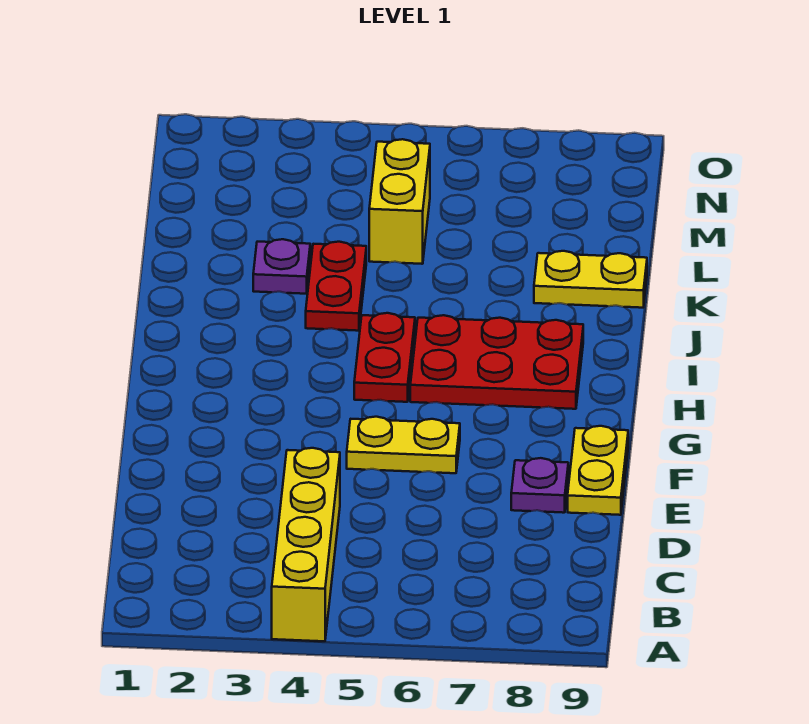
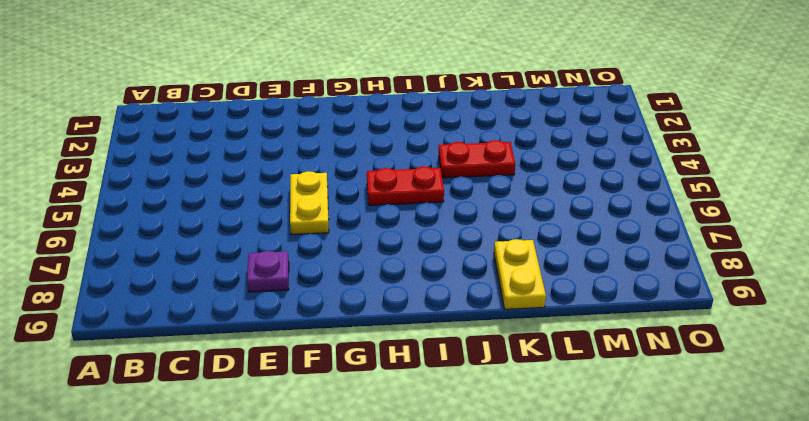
none -> yellow 1x4 brick [272,448,340,641]
none -> yellow 1x2 plate [568,426,628,515]

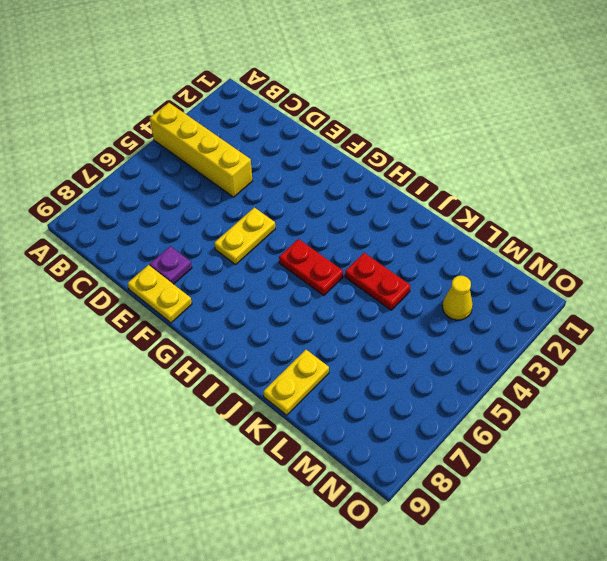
yellow 1x1 cone [442,276,473,320] -> none
none -> red 2x3 plate [410,315,583,409]
none -> purple 1x1 plate [253,239,310,294]

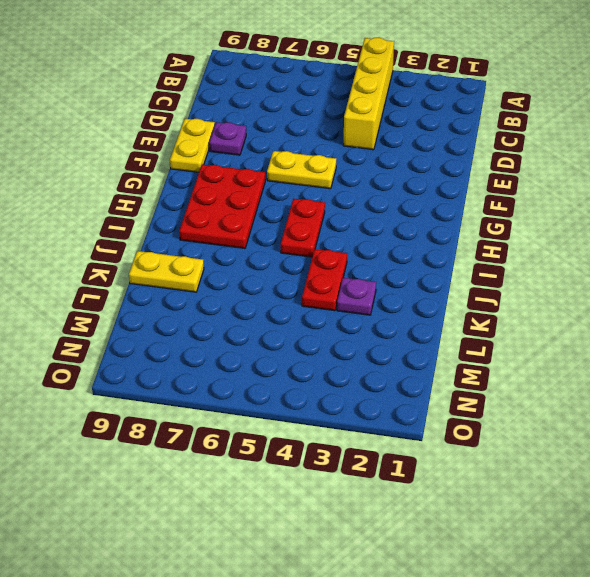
red 2x3 plate [179,164,265,248] -> red 2x3 plate turned to [410,315,583,409]
none -> yellow 1x2 brick [369,139,430,264]

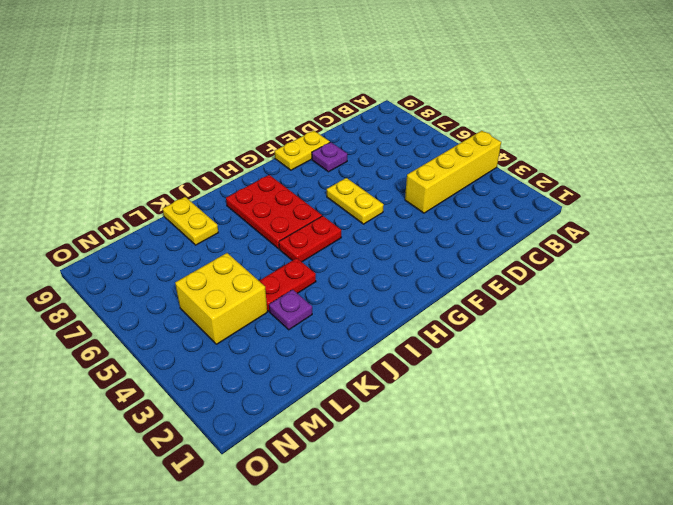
yellow 2x2 brick [175,253,267,344] -> yellow 1x2 brick [369,139,430,264]

